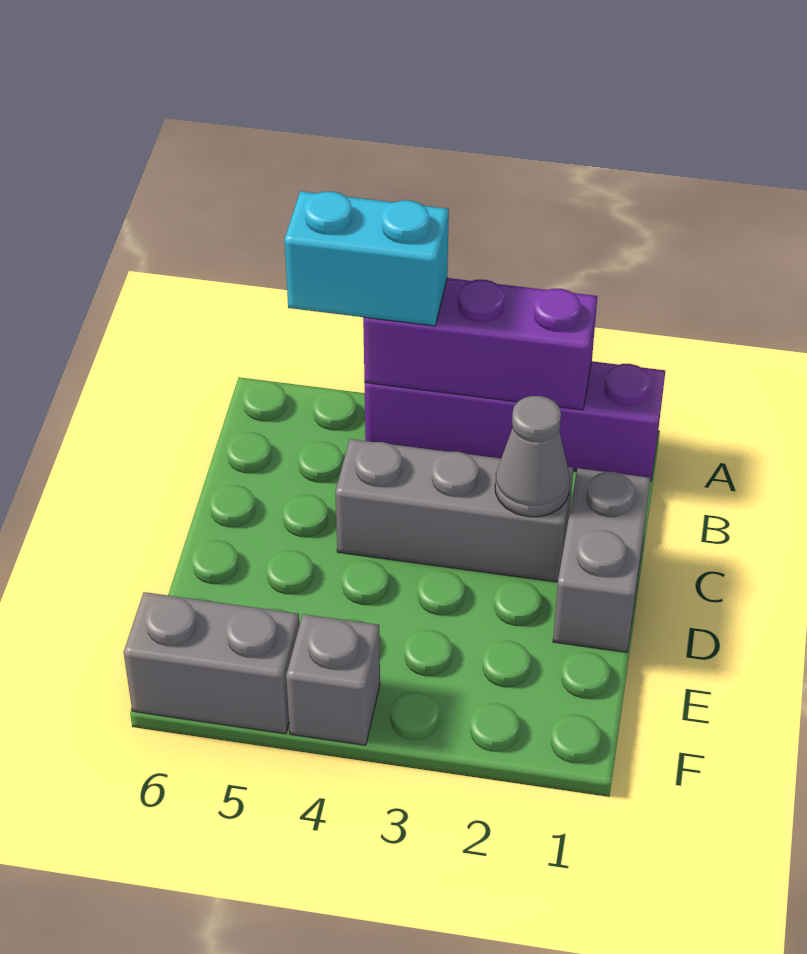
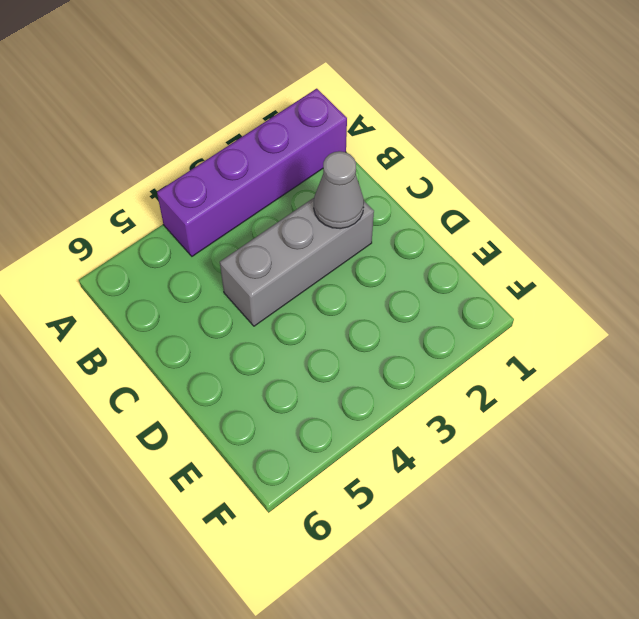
none -> grey 1x2 brick [553,468,651,652]
none -> grey 1x1 brick [286,614,380,745]

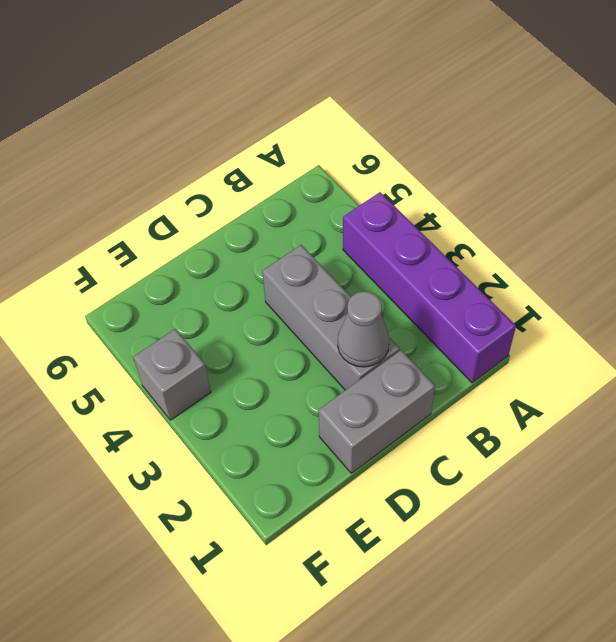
none -> grey 1x2 brick [123,592,299,734]
none -> purple 1x3 brick [363,278,597,410]

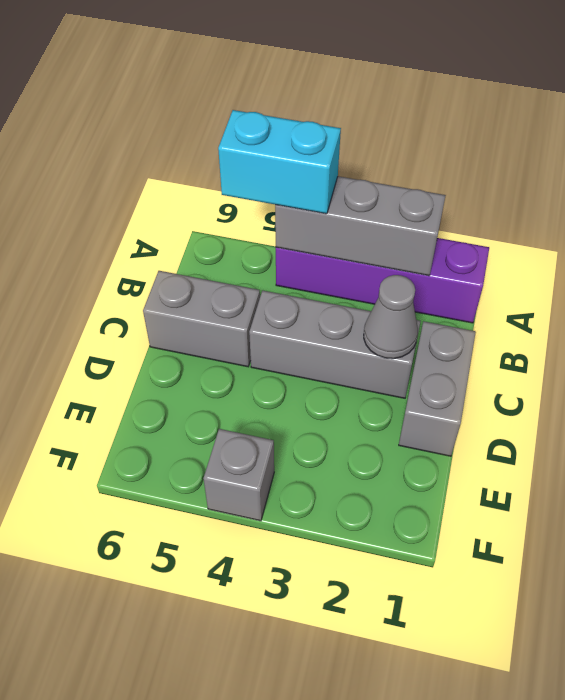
grey 1x3 brick [275,176,446,276] -> purple 1x3 brick [363,278,597,410]
grey 1x2 brick [143,271,260,367] -> grey 1x2 brick moved to [123,592,299,734]

